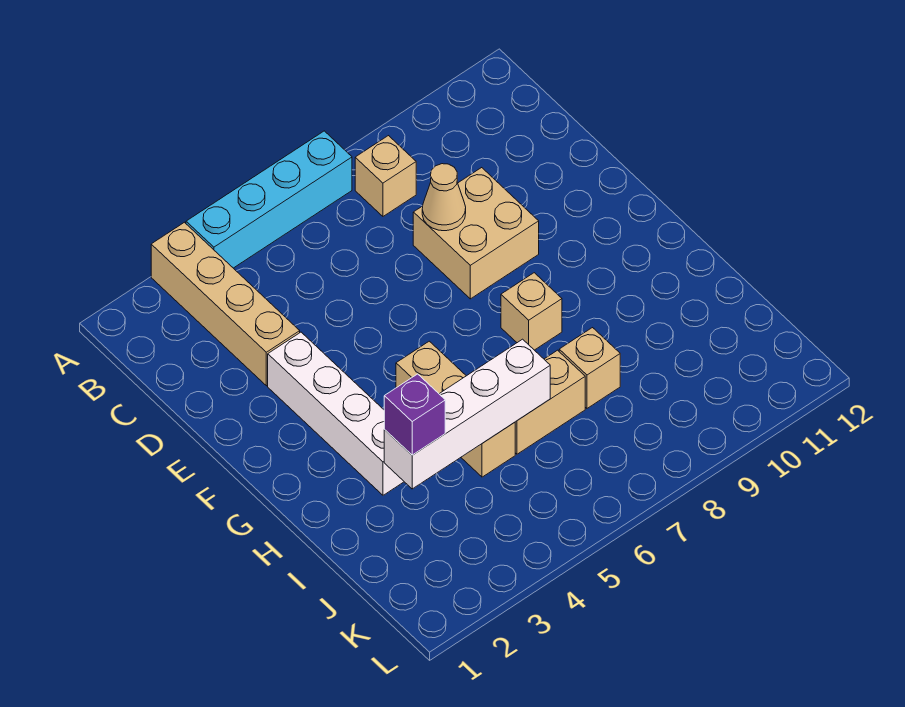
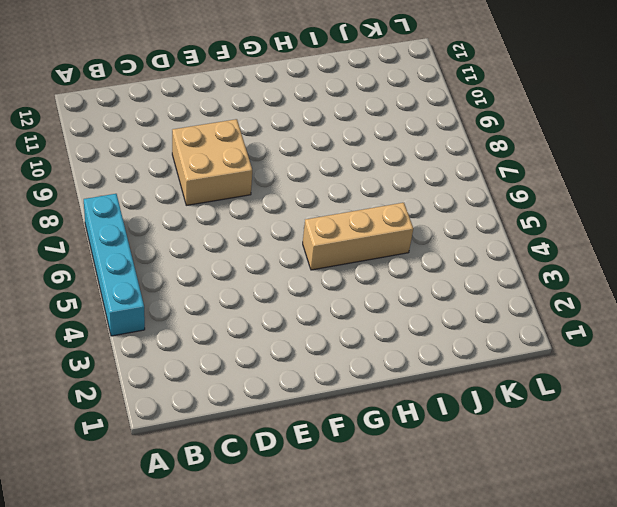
none -> tan 1x4 brick [151,222,300,386]
none -> tan 1x1 brick [355,136,416,216]
none -> white 1x4 brick [268,332,404,495]

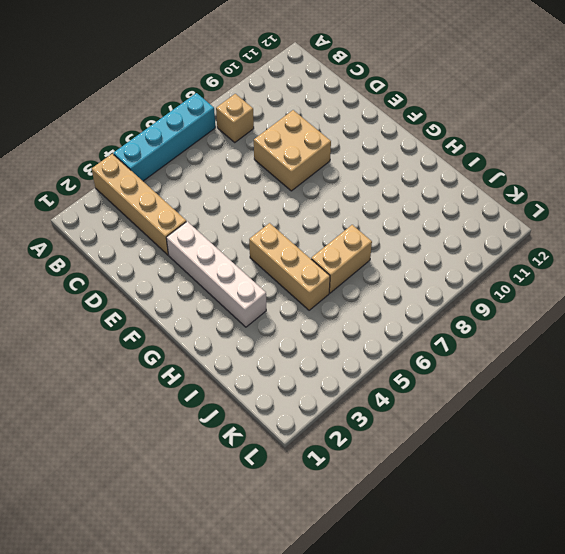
none -> tan 1x1 brick [501,273,562,350]
none -> tan 1x1 brick [559,328,620,408]
none -> tan 1x1 cone [422,164,466,231]

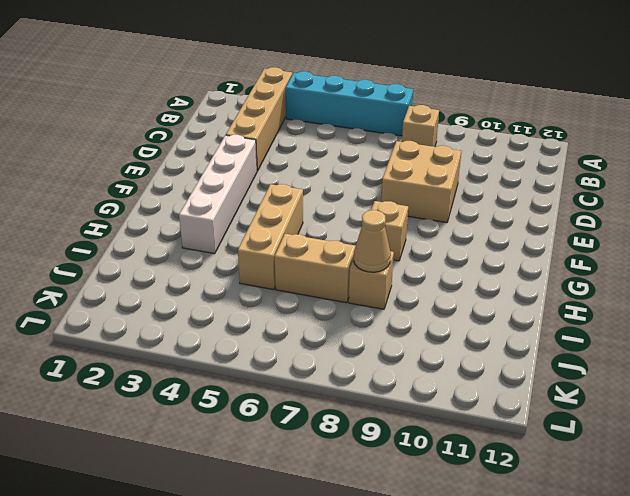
tan 1x1 cone [354,210,391,272] -> tan 1x1 cone moved to [422,164,466,231]
none -> white 1x4 brick [384,339,550,489]
none -> purple 1x1 brick [384,374,445,455]

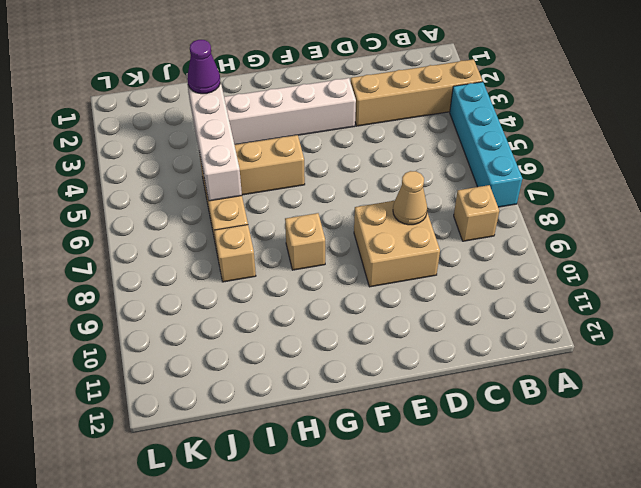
purple 1x1 cone [187,40,220,94] -> purple 1x1 brick [384,374,445,455]

